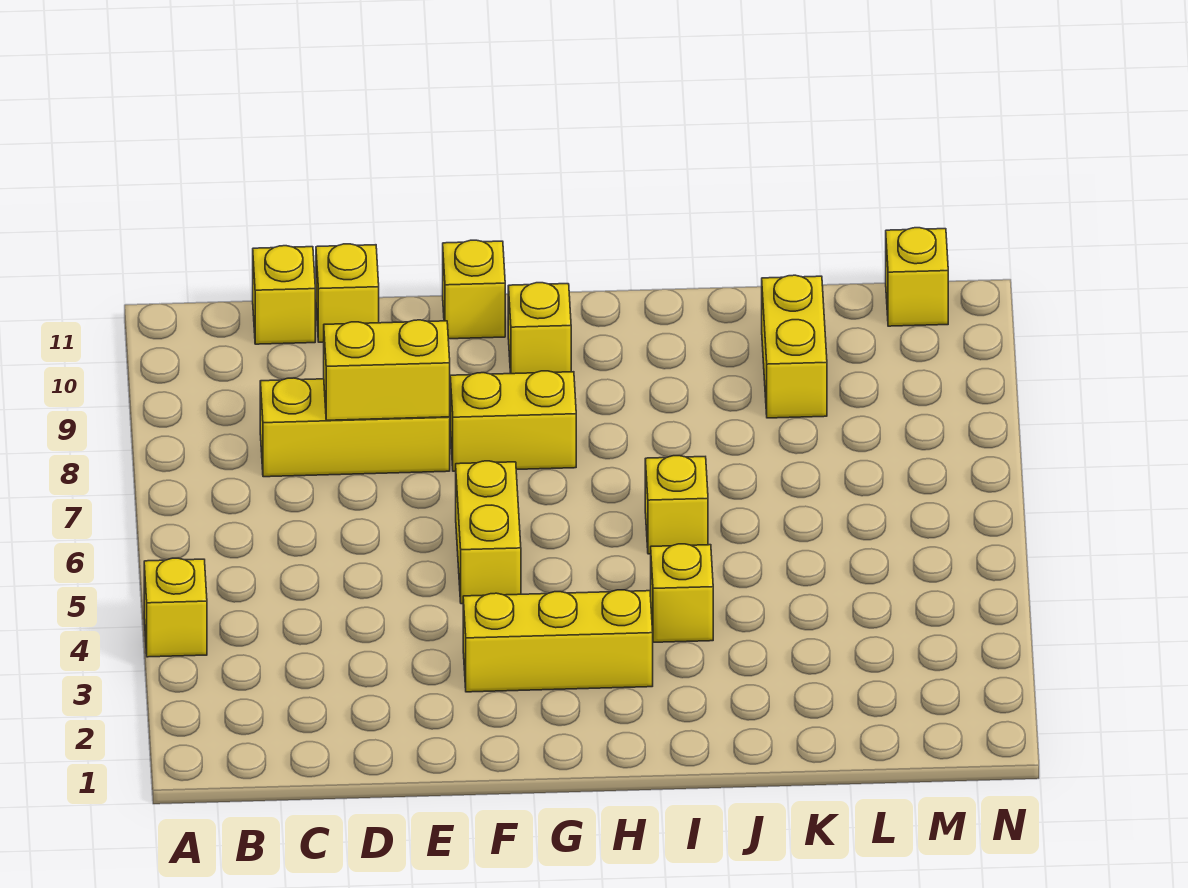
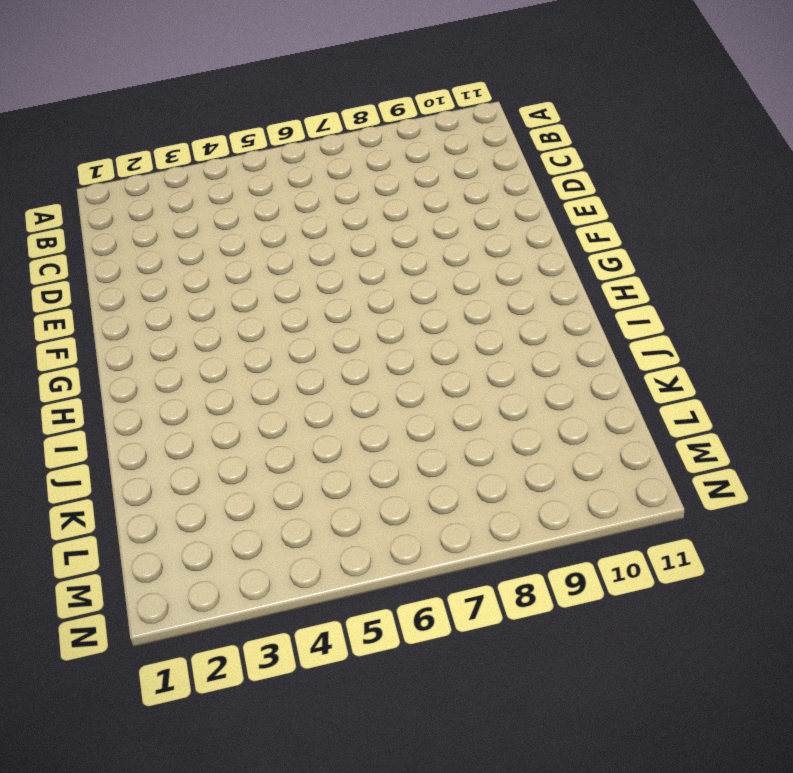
none -> yellow 1x1 brick [144,558,207,657]
none -> yellow 1x3 brick [260,378,450,477]
none -> yellow 1x1 brick [253,246,315,344]

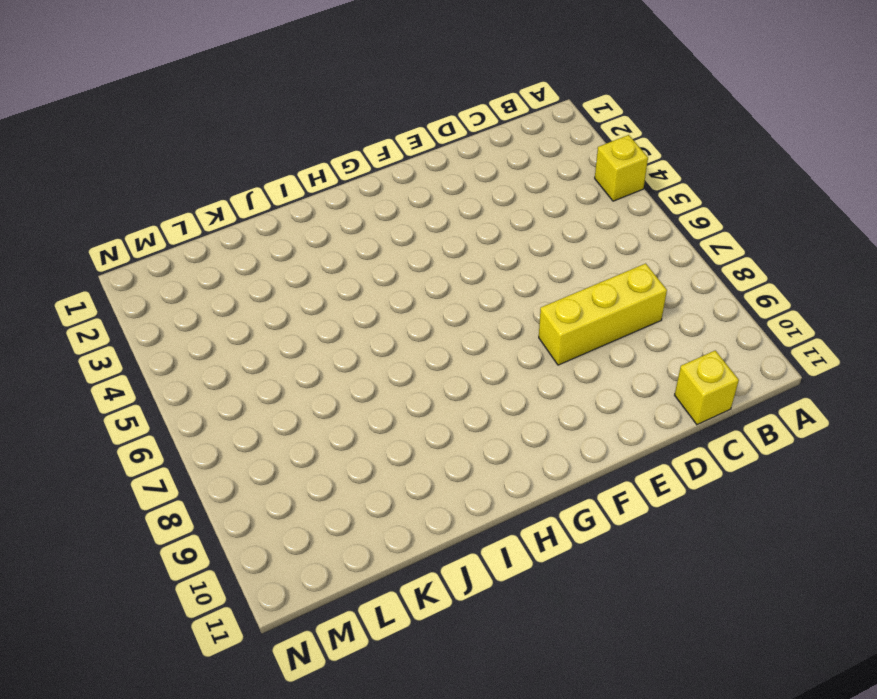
none -> yellow 1x1 brick [316,244,379,342]
none -> yellow 1x3 brick [463,590,653,692]
none -> yellow 1x2 brick [456,461,521,604]

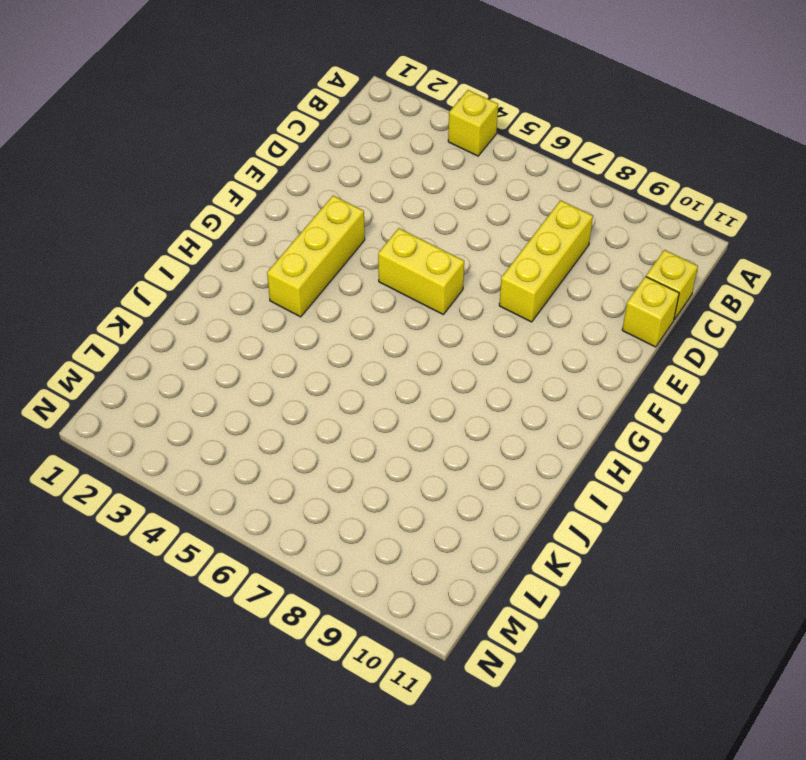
none -> yellow 1x2 brick [450,371,576,471]
none -> yellow 1x1 brick [443,240,505,339]
none -> yellow 1x1 brick [508,283,571,374]

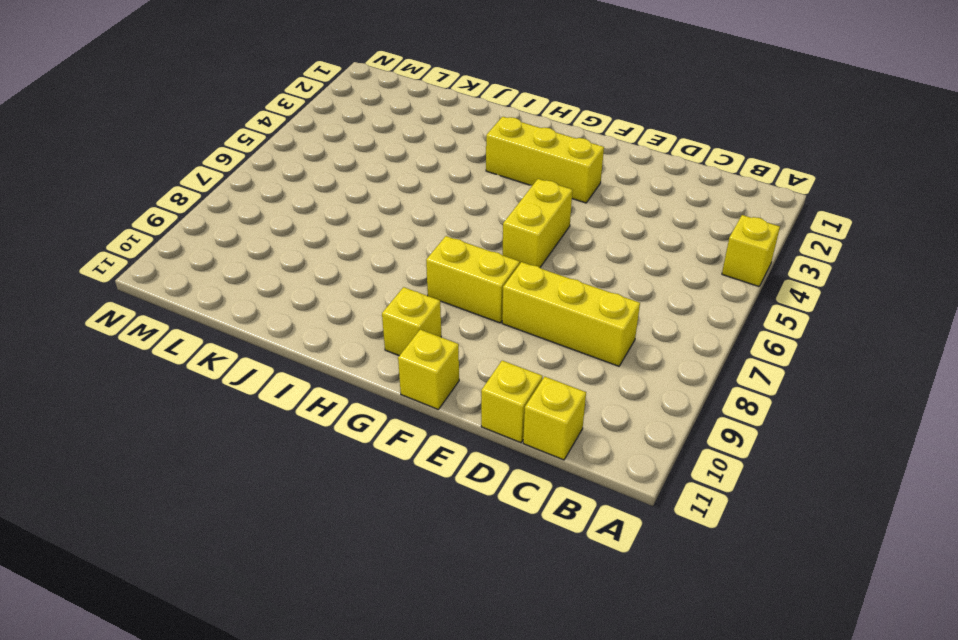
none -> yellow 1x1 brick [651,544,713,642]
none -> yellow 1x1 brick [645,456,708,554]
none -> yellow 1x2 brick [762,275,827,418]

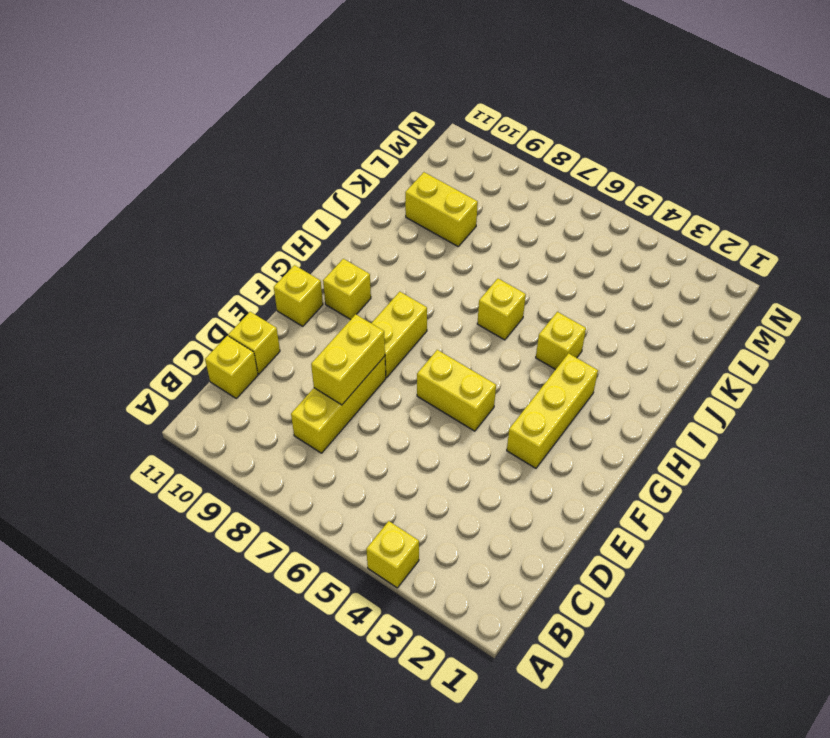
none -> yellow 1x1 brick [886,228,948,326]

